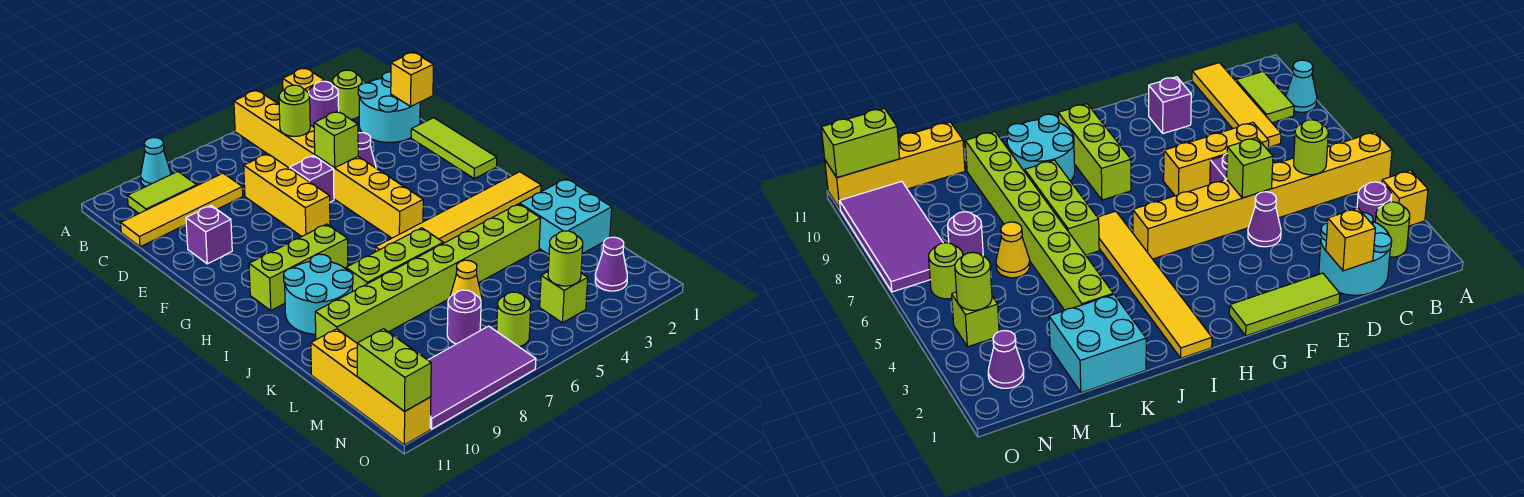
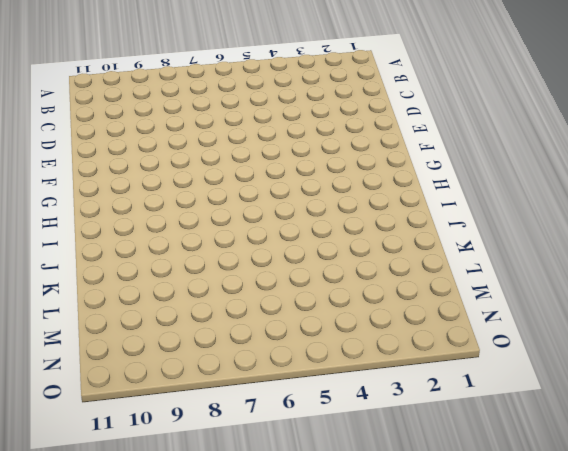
none -> yellow 1x1 brick [283,68,324,93]
none -> yellow 1x8 brick [234,90,423,238]
none -> cyan 1x1 cone [141,138,171,187]
none -> lime 1x1 round brick [333,70,362,119]

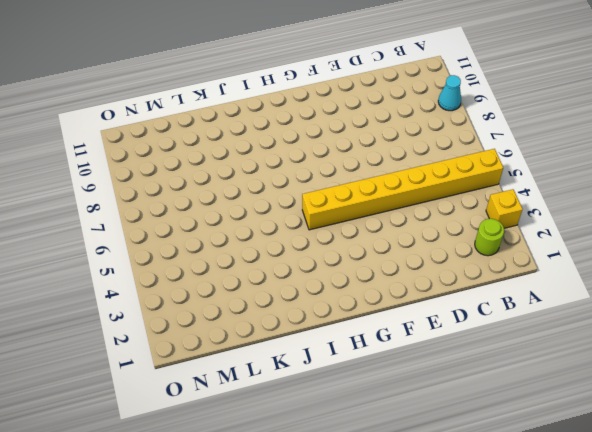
none -> purple 1x1 round brick [309,81,339,127]
none -> lime 1x2 tile [127,172,197,213]
none -> cyan 2x2 round brick [358,72,420,142]
none -> yellow 1x4 tile [121,173,243,247]

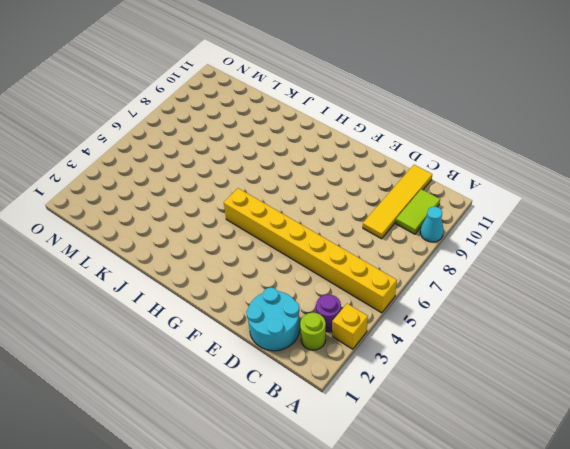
none -> yellow 1x3 brick [244,154,330,237]
none -> lime 1x3 tile [411,118,497,178]
none -> purple 1x1 cone [358,133,376,168]
none -> purple 1x1 brick [290,156,334,202]

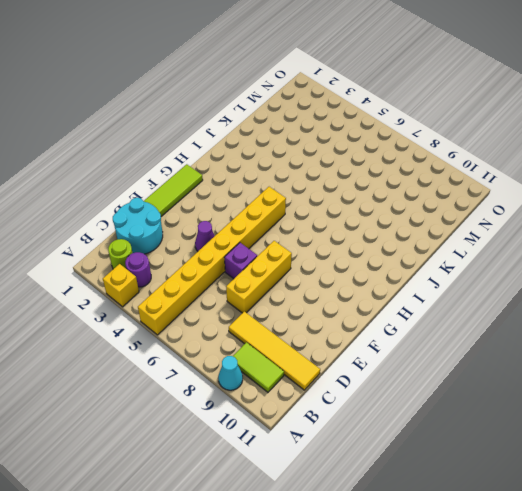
none -> purple 1x1 brick [186,206,232,264]
none -> lime 1x3 brick [249,224,348,310]
none -> yellow 1x6 tile [375,172,541,252]
none -> cyan 2x2 round brick [284,254,353,334]

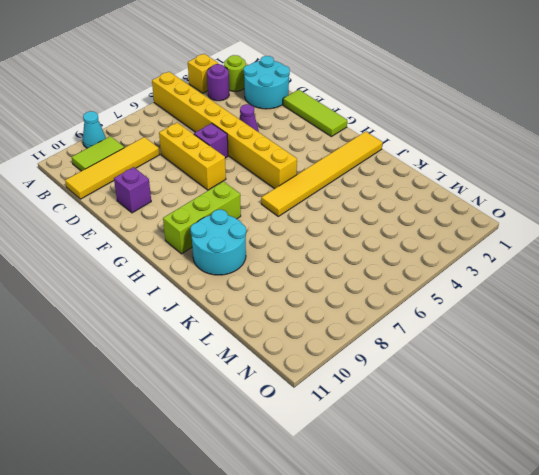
none -> lime 1x3 brick [346,228,443,292]
none -> cyan 2x2 brick [520,179,612,255]
none -> lime 1x8 brick [315,204,540,343]
none -> yellow 1x1 cone [450,260,482,307]

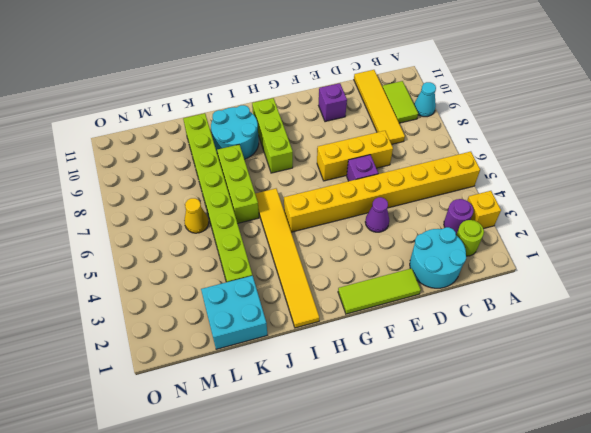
none -> yellow 1x4 brick [311,329,431,445]
none -> purple 1x1 round brick [447,290,481,344]
none -> purple 1x1 cone [595,237,627,291]
none -> lime 1x1 brick [540,272,588,323]

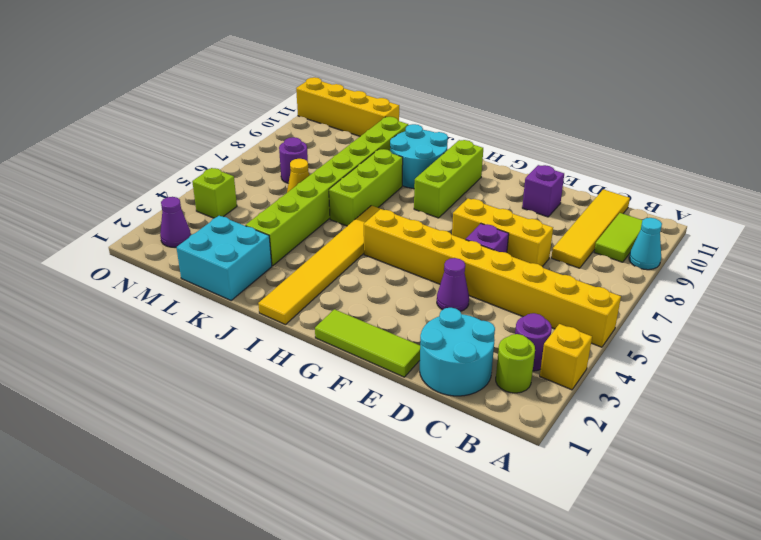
none -> lime 1x1 round brick [497,292,531,347]
none -> purple 2x4 tile [428,326,536,429]
none -> lime 1x1 round brick [279,85,310,136]
none -> yellow 1x1 brick [391,52,433,107]

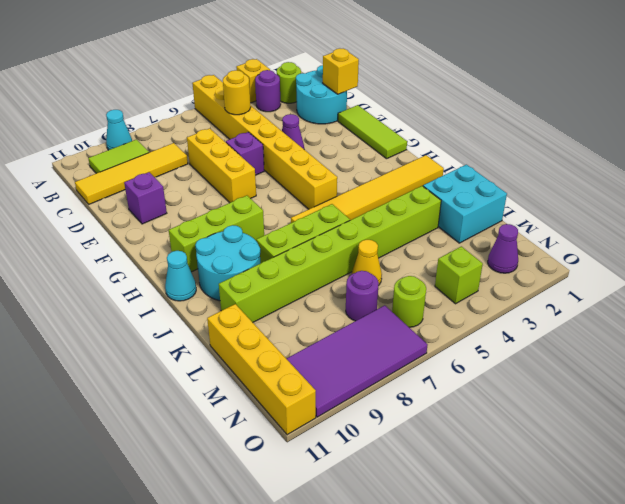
yellow 1x1 round brick [223,70,251,115] -> lime 1x1 round brick [279,85,310,136]
cyan 1x1 cone [165,251,196,301] -> none
none -> lime 1x1 brick [314,111,358,168]
none -> lime 1x1 round brick [548,231,583,286]
none -> lime 1x2 brick [357,329,431,411]

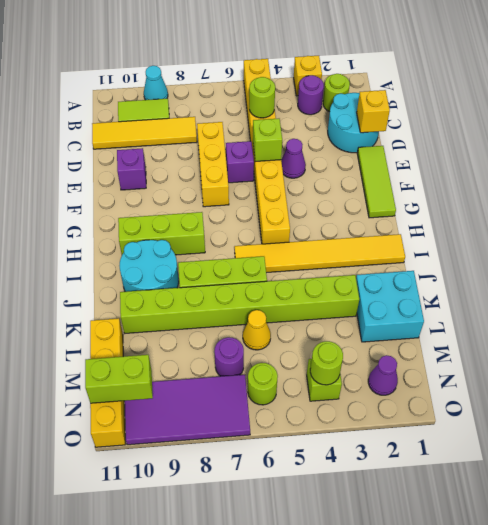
lime 1x2 brick [85,355,153,403] -> lime 1x2 brick turned to [357,329,431,411]

